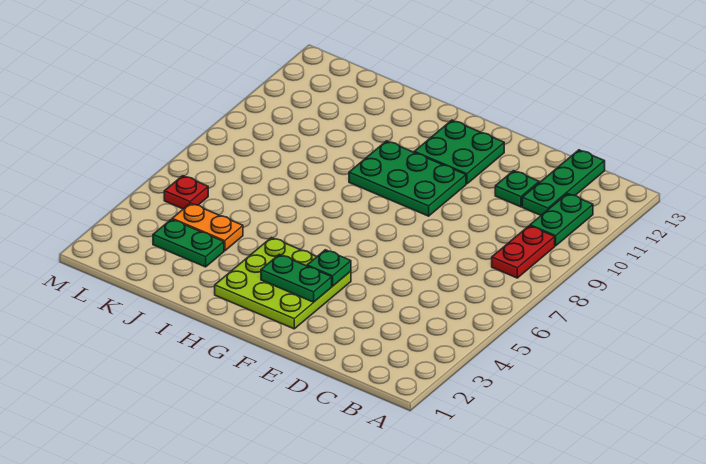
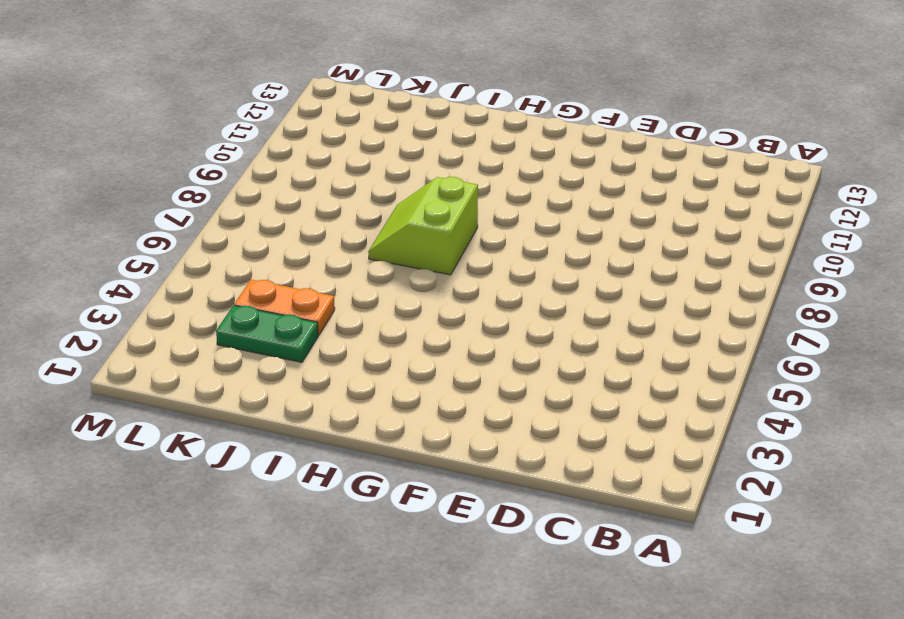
lime 2x2 slope [368,177,478,275] -> none
none -> red 1x2 plate [492,226,555,278]
none -> green 1x2 plate [530,194,593,246]
none -> green 1x3 plate [522,150,605,215]

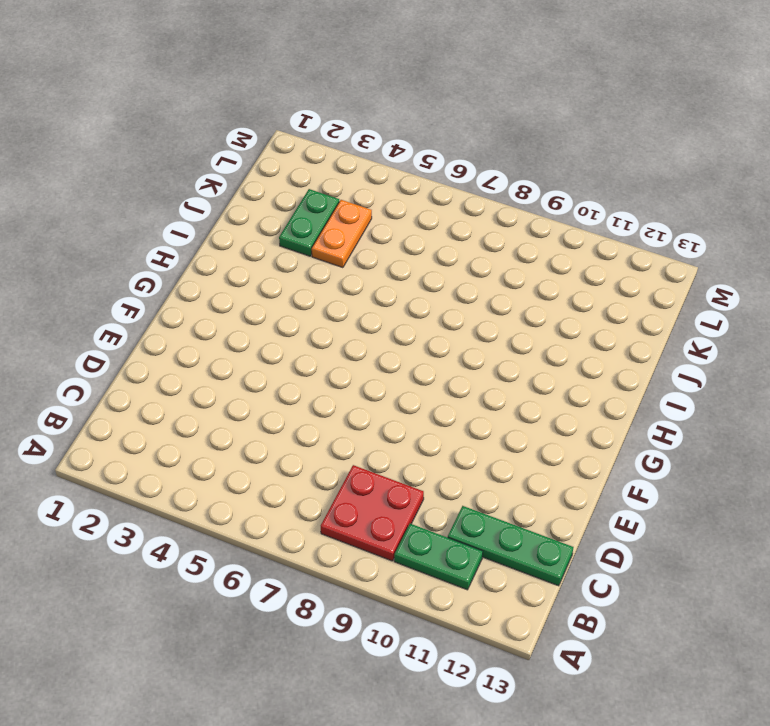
red 2x2 plate [321,465,424,561] -> red 1x2 plate [492,226,555,278]
none -> green 1x1 plate [495,171,539,207]
none -> lime 3x3 plate [215,238,351,329]
none -> green 2x3 plate [349,141,466,216]

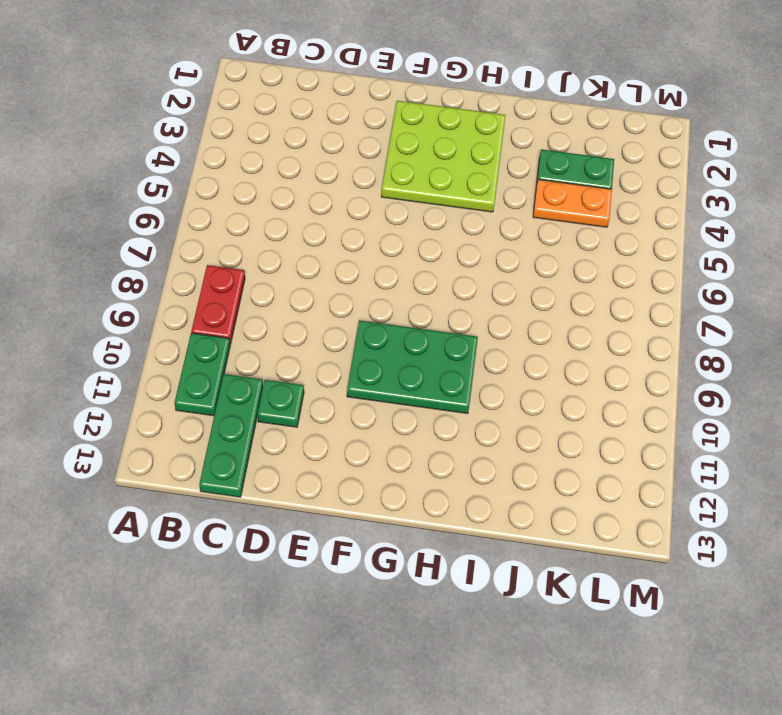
none -> green 2x2 plate [414,120,504,184]
none -> red 1x1 plate [164,176,208,209]
none -> green 1x2 plate [261,254,332,302]

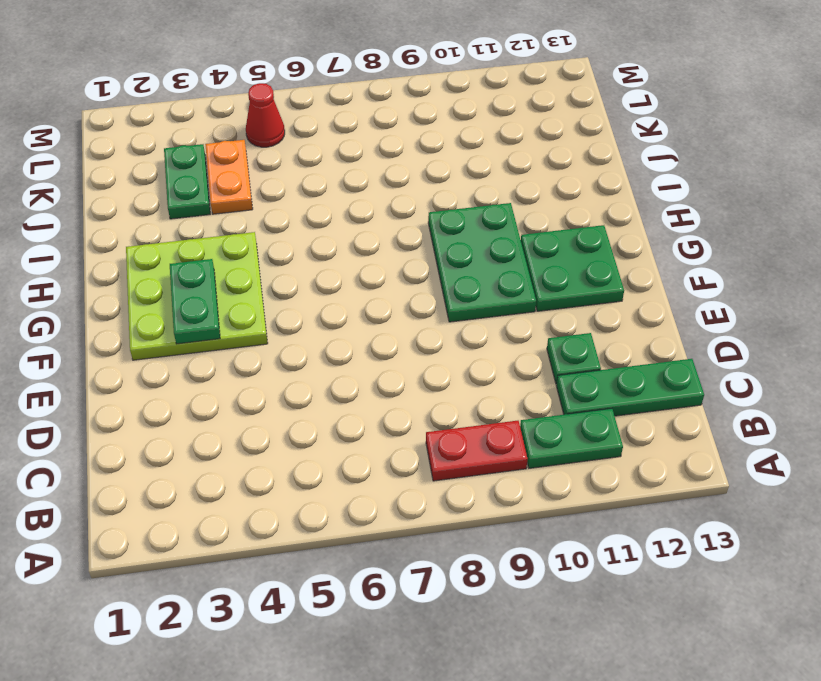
red 1x1 cone [246,83,285,147] -> red 1x1 plate [164,176,208,209]
none -> green 1x1 plate [307,250,351,286]

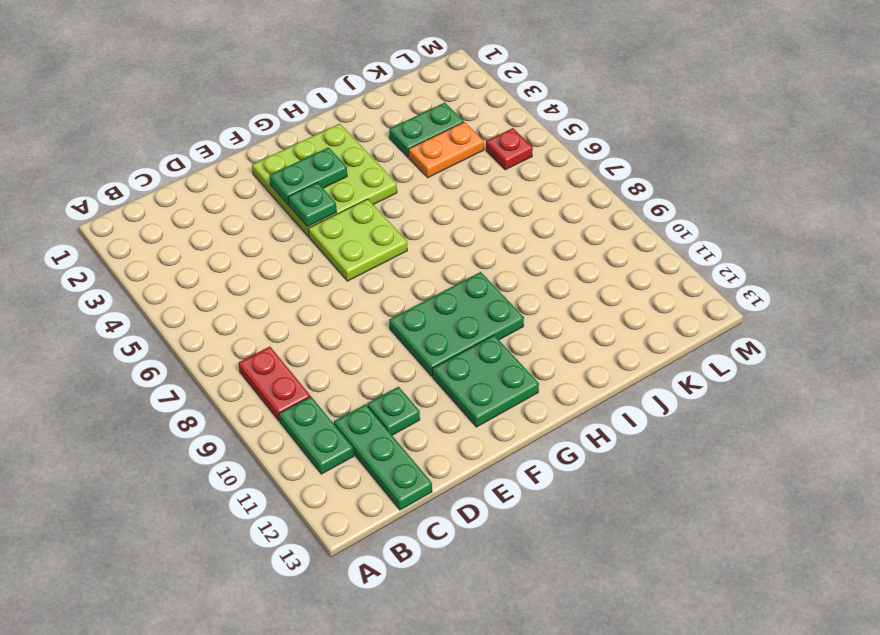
lime 2x2 plate [308,199,407,281] -> none

